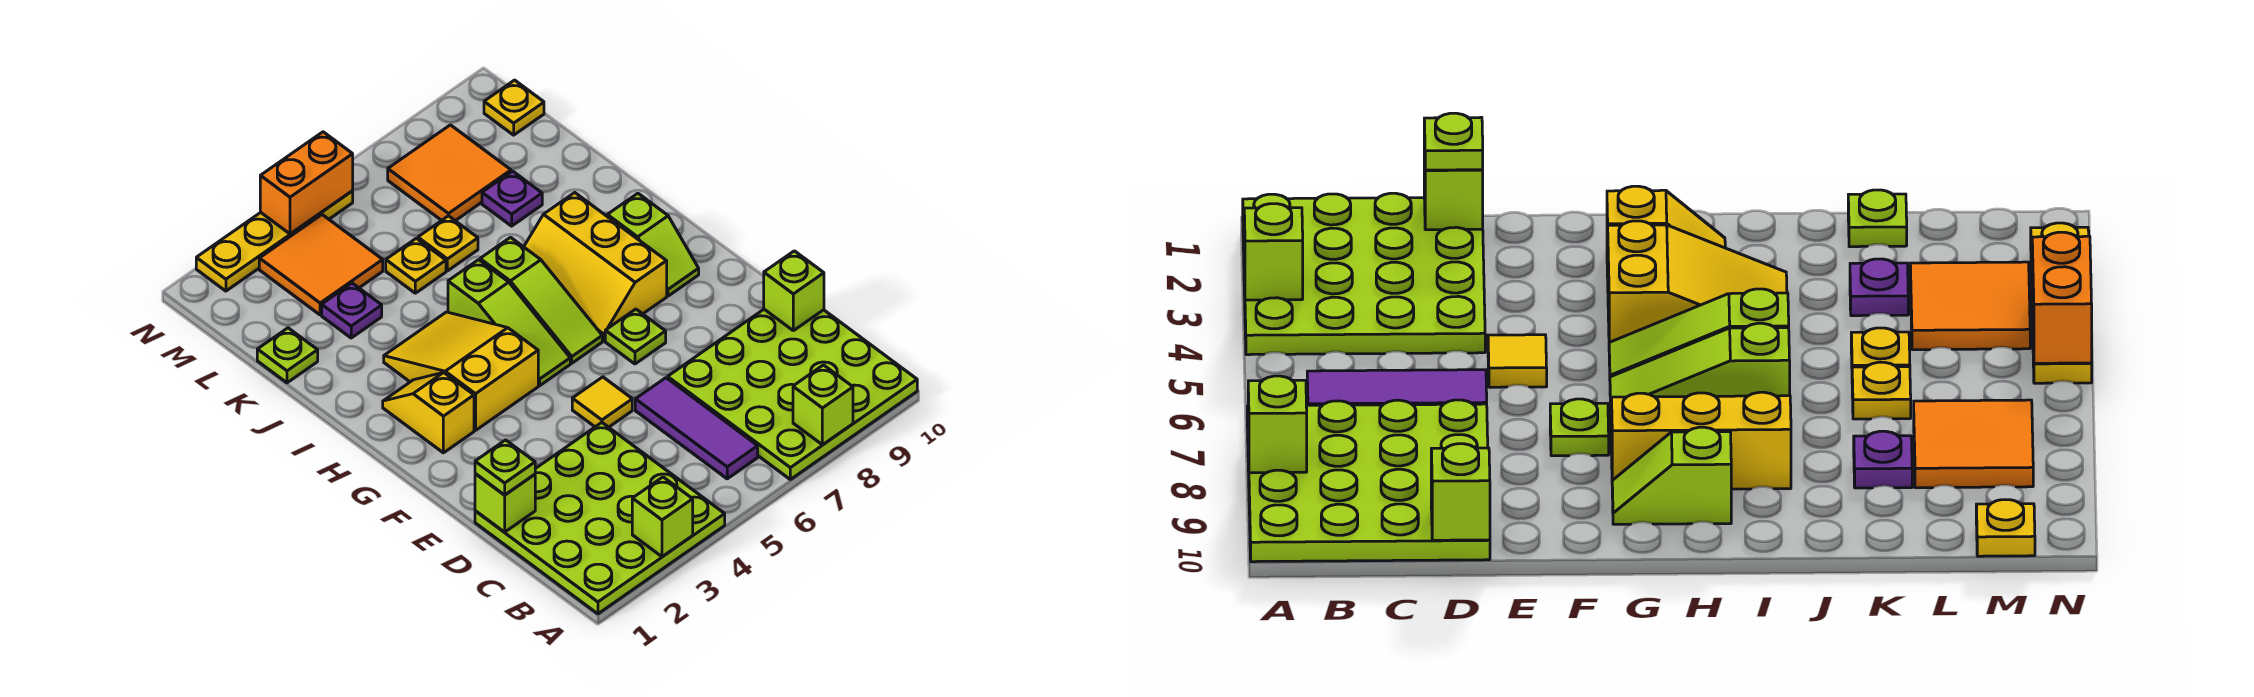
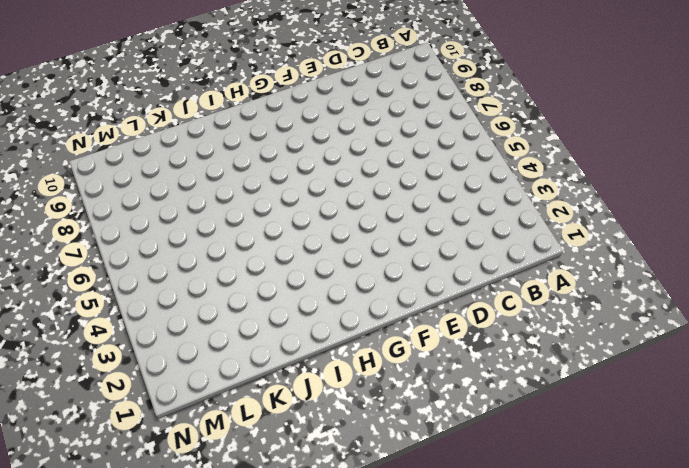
none -> lime 4x4 plate [475,423,725,614]
none -> lime 4x4 plate [668,309,917,479]
none -> purple 1x3 tile [635,378,758,479]

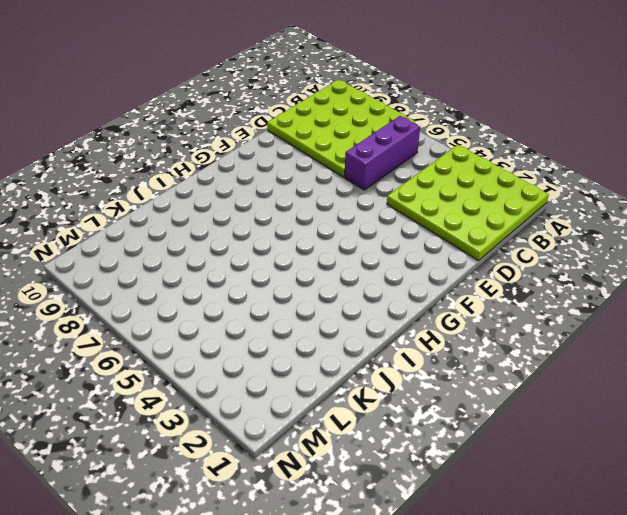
purple 1x3 brick [345,116,420,190] -> purple 1x3 tile [635,378,758,479]
none -> yellow 1x1 tile [572,377,632,427]
none -> lime 1x1 plate [605,309,666,364]
none -> yellow 1x2 slope [383,373,474,453]

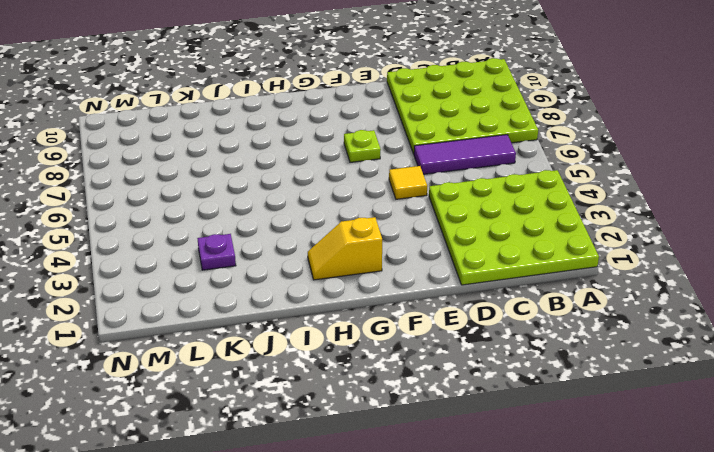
none -> yellow 2x3 slope [384,312,538,430]
none -> lime 1x3 slope [448,260,570,386]
none -> lime 1x3 slope [480,237,602,363]

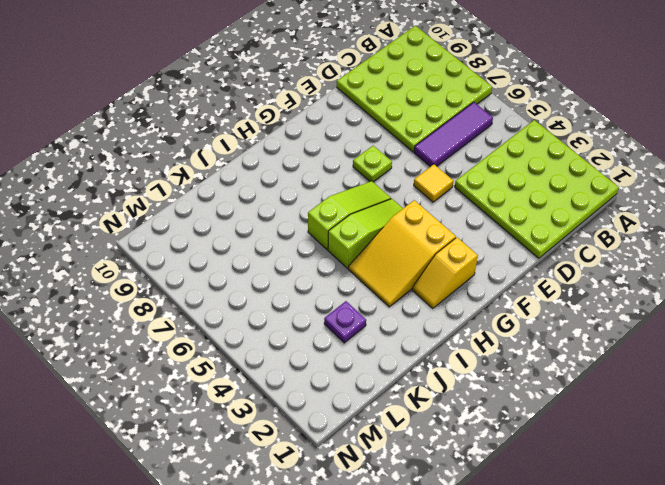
none -> yellow 2x3 slope [524,193,667,341]
none -> lime 1x2 slope [607,193,699,296]
none -> lime 1x1 plate [257,328,318,383]

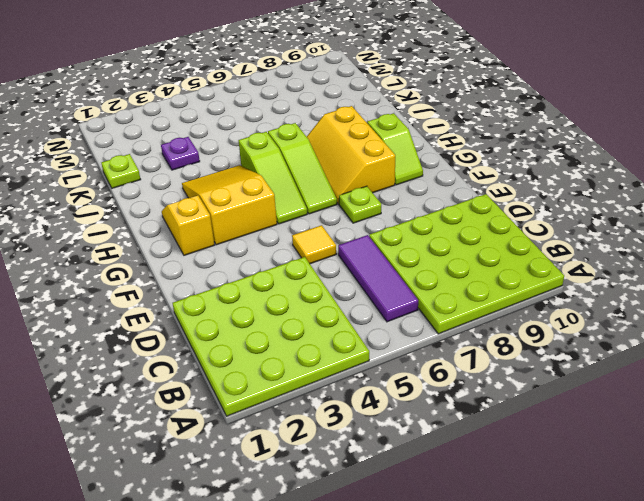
none -> yellow 1x1 plate [386,238,446,293]
none -> yellow 1x1 plate [418,216,478,271]
none -> purple 1x1 plate [482,171,542,226]

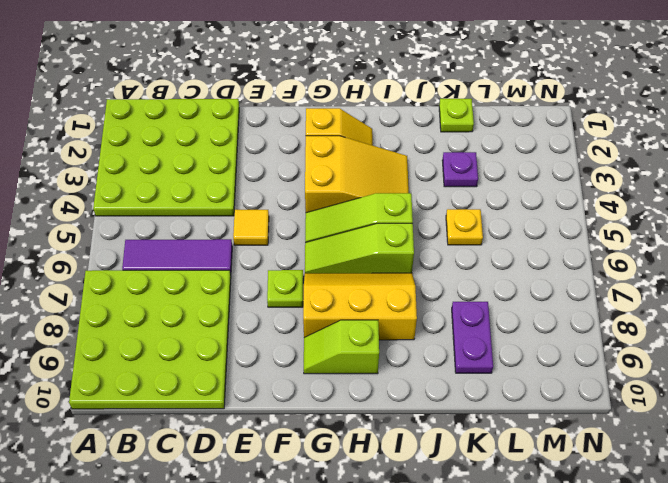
purple 1x2 plate [452,302,493,373] -> purple 1x1 plate [482,171,542,226]
none -> yellow 1x1 plate [418,216,478,271]
none -> orange 2x2 tile [259,215,383,315]
none -> orange 2x2 tile [388,125,511,221]

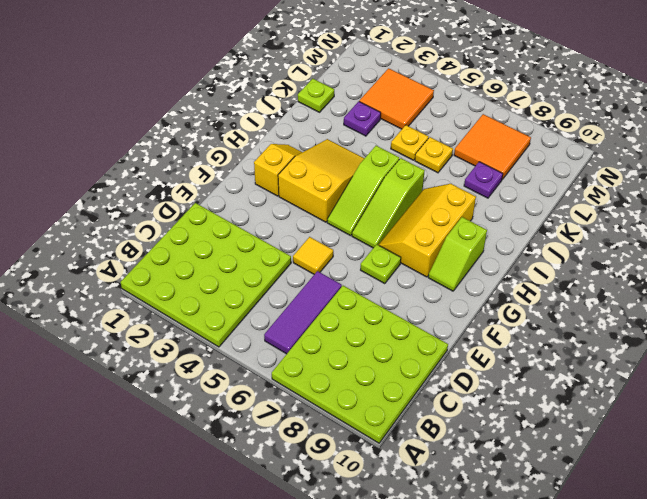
none -> yellow 1x1 plate [484,80,544,135]
none -> yellow 1x4 plate [196,191,353,291]
none -> lime 1x1 brick [632,477,693,557]

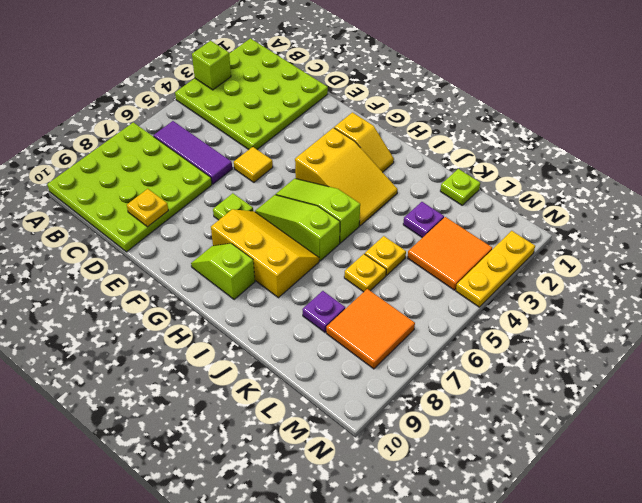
yellow 1x1 plate [127,189,168,227] -> yellow 1x1 plate moved to [484,80,544,135]
yellow 1x3 plate [456,231,535,307] -> yellow 1x4 plate [196,191,353,291]
none -> lime 1x1 brick [793,365,853,445]
none -> lime 1x1 brick [475,474,535,532]
none -> lime 1x1 brick [764,251,824,331]

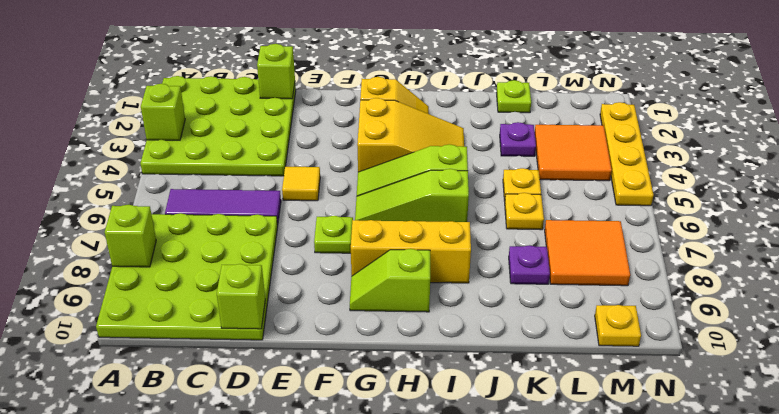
none -> orange 1x2 brick [260,132,353,234]
none -> lime 1x1 plate [475,440,535,495]

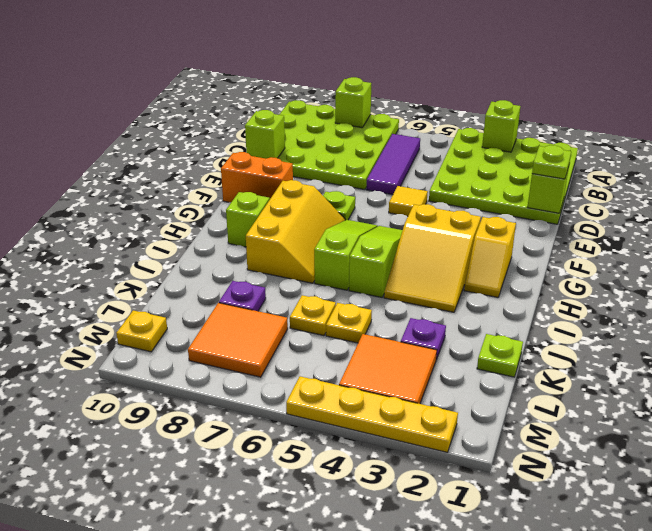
orange 1x2 brick [221,152,293,202] -> orange 1x2 brick moved to [260,132,353,234]

